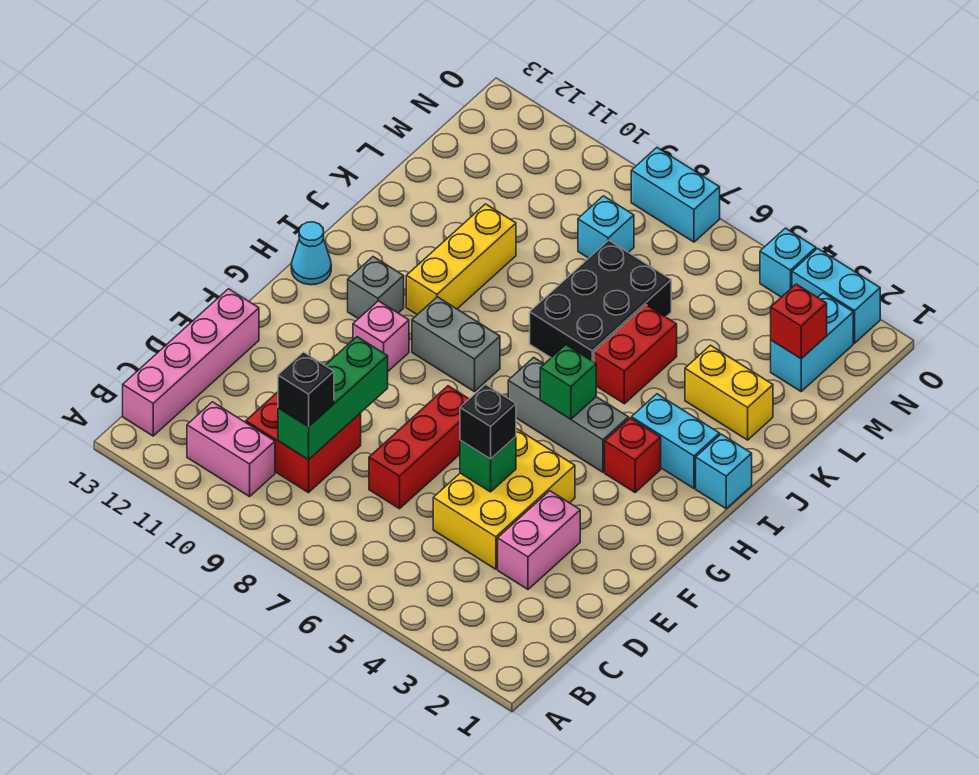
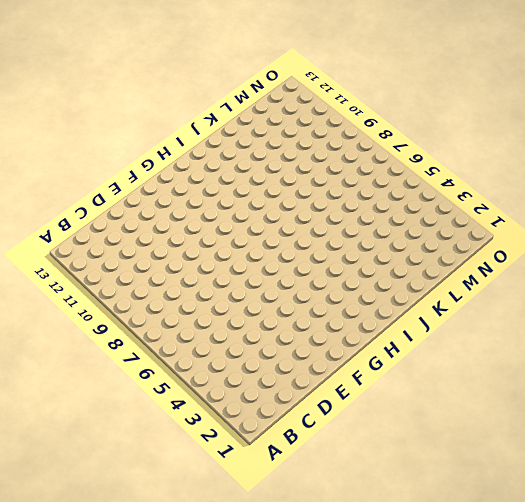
none -> pink 1x2 brick [187,402,275,497]
none -> pink 1x4 brick [123,289,259,436]
none -> red 2x2 brick [246,392,361,493]

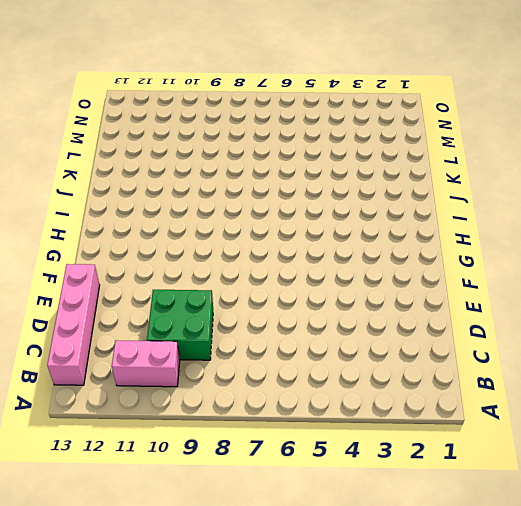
green 2x2 brick [147,290,213,360] -> red 2x2 brick [246,392,361,493]
none -> pink 1x2 brick [498,491,580,589]
none -> yellow 2x3 brick [433,429,575,569]
none -> red 1x3 brick [369,386,469,509]

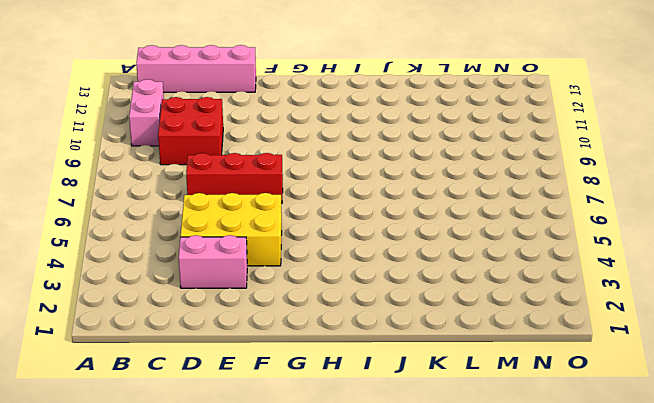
none -> pink 1x1 brick [353,301,409,371]
none -> red 1x1 brick [605,418,661,492]
none -> grey 1x3 brick [508,357,629,472]

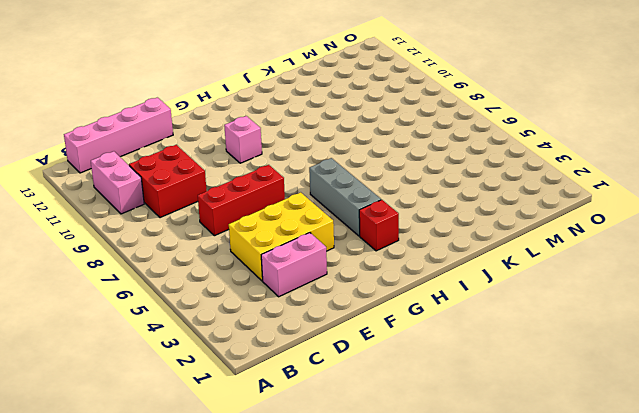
none -> grey 1x2 brick [412,297,500,392]
none -> grey 1x1 brick [348,257,404,319]
none -> cyan 1x1 cone [291,222,331,285]

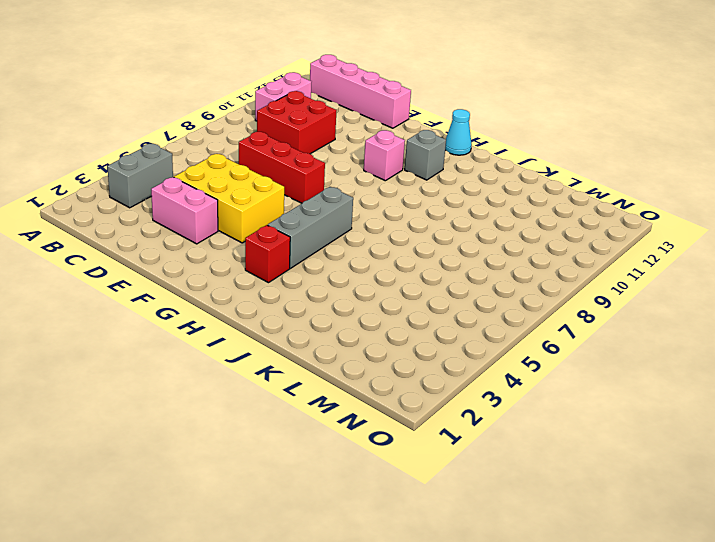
grey 1x2 brick [107,144,173,208] -> grey 1x2 brick moved to [412,297,500,392]
none -> cyan 1x1 brick [696,434,752,509]
none -> cyan 1x2 brick [631,394,720,488]
none -> yellow 1x3 brick [406,204,516,315]

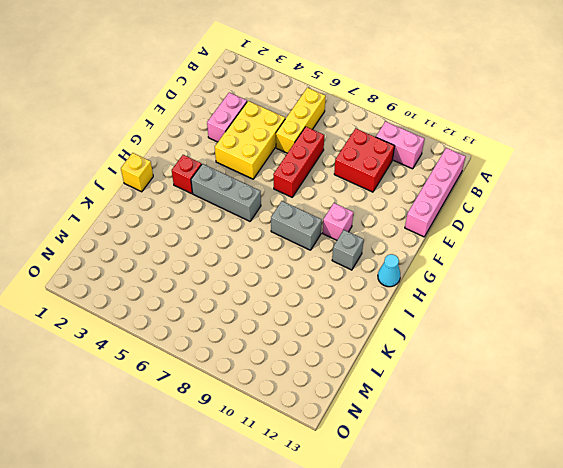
yellow 1x3 brick [276,88,326,153] -> yellow 1x3 brick moved to [406,204,516,315]
yellow 1x1 brick [121,153,153,192] -> cyan 1x1 brick [696,434,752,509]
none -> cyan 1x2 brick [631,394,720,488]
none -> red 1x2 brick [594,305,677,404]
none -> black 2x3 brick [530,240,671,362]

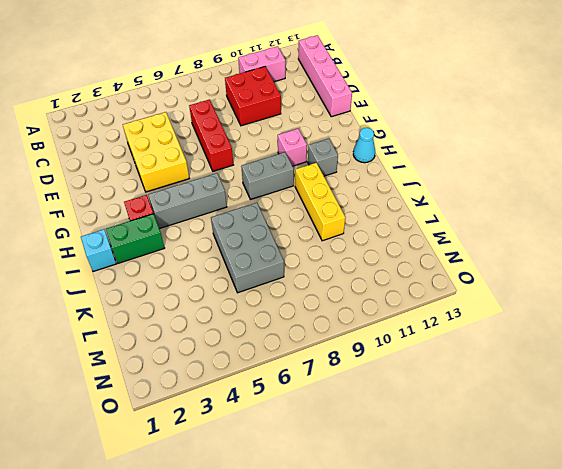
green 1x2 brick [106,214,164,263] -> cyan 1x2 brick [631,394,720,488]
grey 2x3 brick [211,203,284,293] -> black 2x3 brick [530,240,671,362]
none -> pink 1x2 brick [498,491,580,589]
none -> red 1x2 brick [594,305,677,404]
none -> yellow 1x2 brick [685,345,773,440]

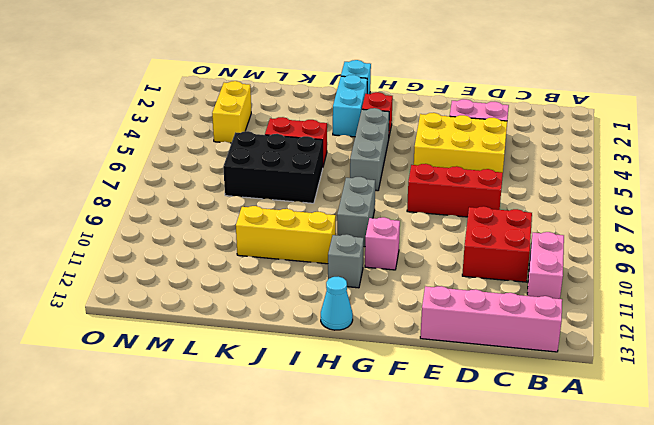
yellow 1x2 brick [212,81,251,143] -> yellow 1x2 brick moved to [685,345,773,440]
none -> cyan 1x2 brick [771,293,853,391]
none -> cyan 1x1 brick [578,196,634,258]
none -> cyan 1x2 brick [792,248,880,343]

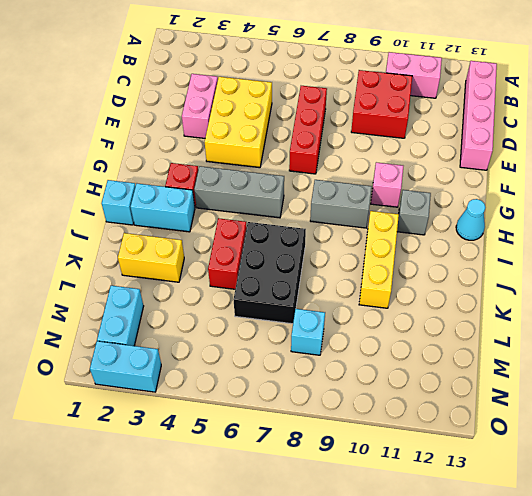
none -> cyan 1x1 brick [760,228,816,297]
none -> cyan 1x2 brick [631,148,720,242]
none -> green 1x3 brick [278,337,388,460]

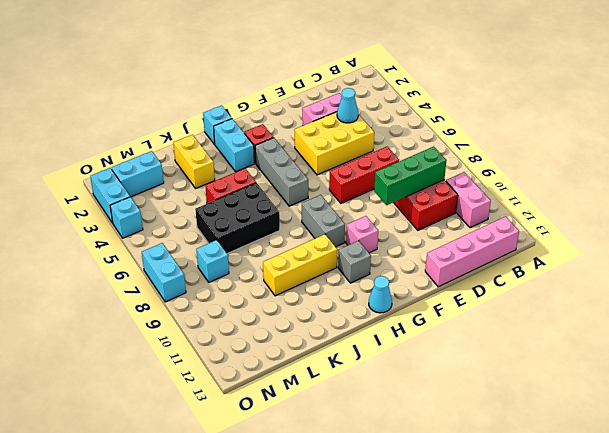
cyan 1x1 cone [337,88,358,123] -> none
none -> green 1x1 brick [460,437,516,492]
none -> green 1x1 brick [540,345,596,419]
none -> red 1x1 brick [771,284,827,359]

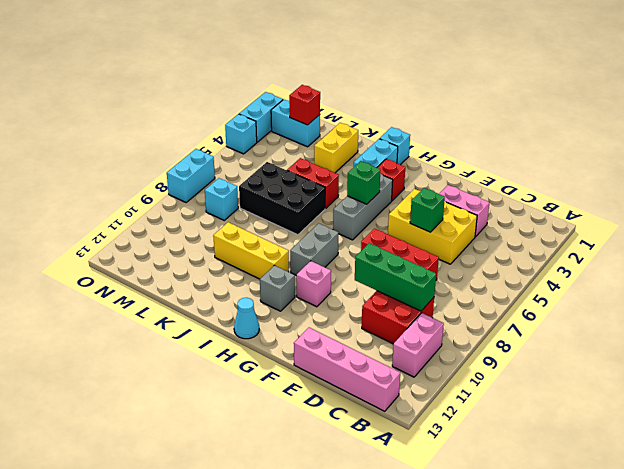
none -> black 1x1 brick [278,352,334,427]
none -> black 1x1 brick [460,384,516,459]

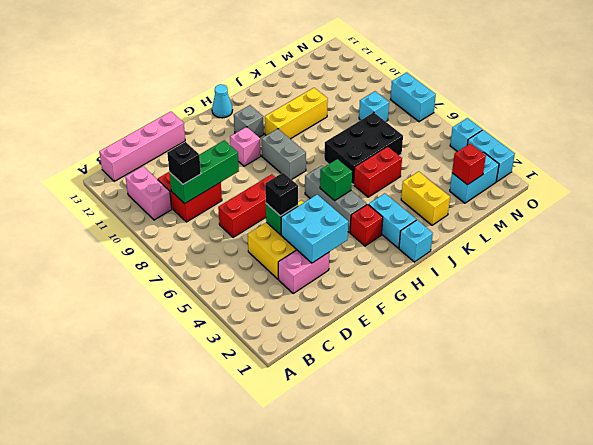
cyan 2x2 brick [281,195,348,263] -> none

